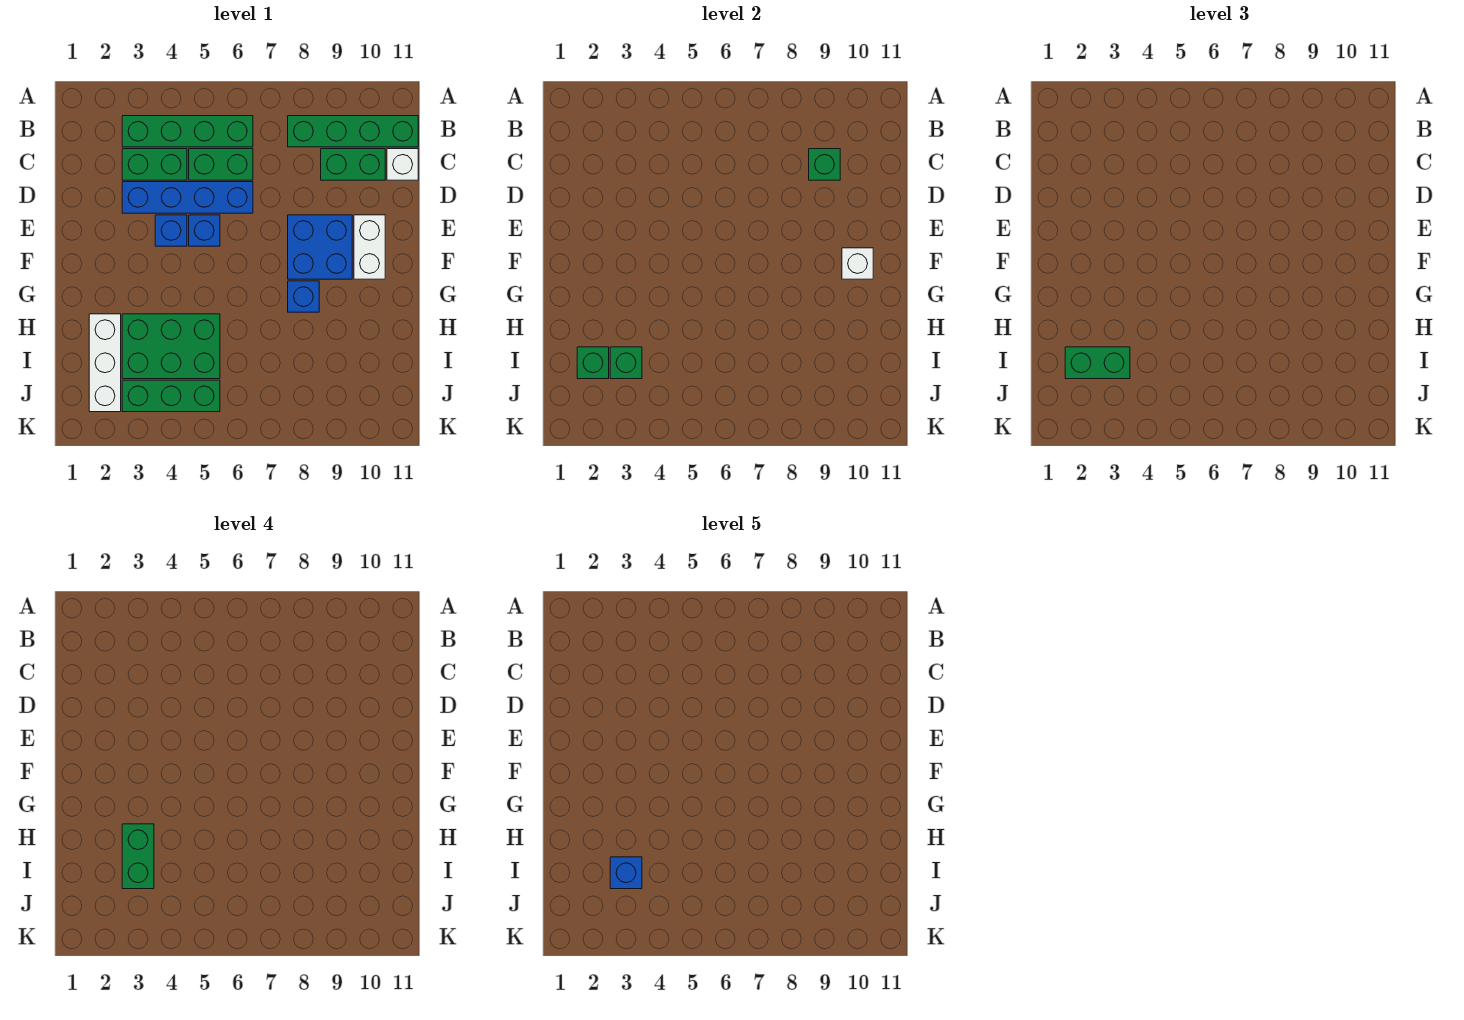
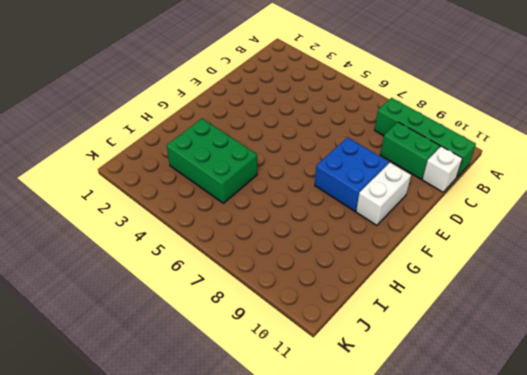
none -> green 1x4 brick [122,116,253,147]
none -> green 1x2 brick [122,149,187,180]
none -> green 1x2 brick [189,149,253,180]

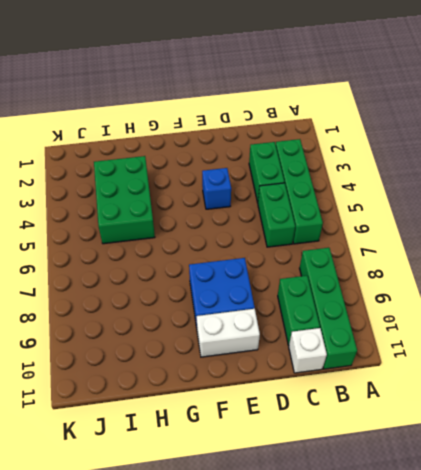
none -> blue 1x4 brick [122,182,253,213]
none -> blue 1x1 brick [189,215,220,246]
none -> blue 1x1 brick [288,281,319,312]

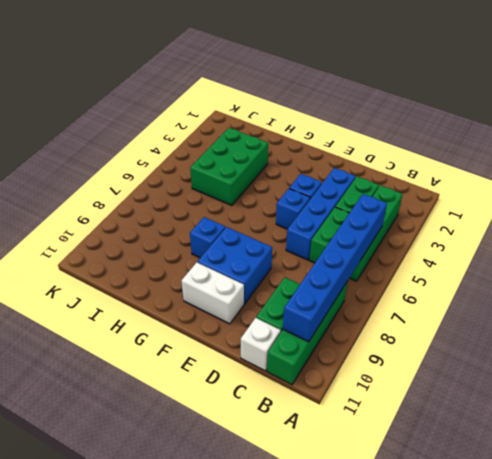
blue 1x6 brick [283,194,387,342] -> none
none -> white 1x3 brick [89,314,121,412]
none -> green 1x3 brick [122,380,220,412]
none -> green 1x1 brick [809,149,840,180]

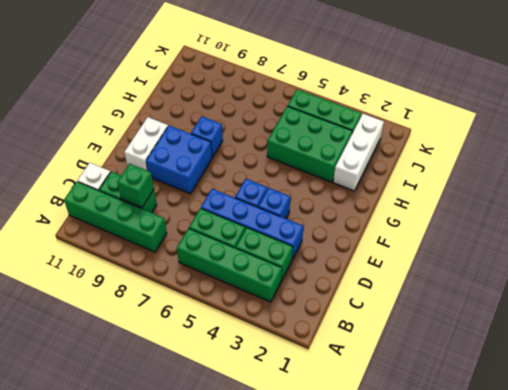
none -> white 1x1 brick [842,248,873,279]
none -> green 1x1 brick [577,347,609,379]
none -> green 1x1 brick [610,347,642,379]

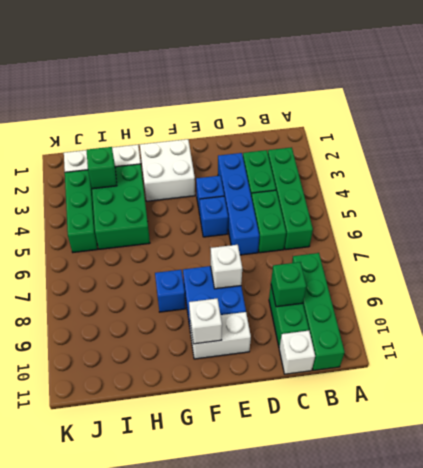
white 1x1 brick [211,245,242,289] -> none
white 2x2 brick [140,139,195,201] -> none
none -> green 1x1 brick [577,347,609,379]
none -> green 1x2 brick [1065,347,1130,379]
none -> green 1x2 brick [122,824,154,889]

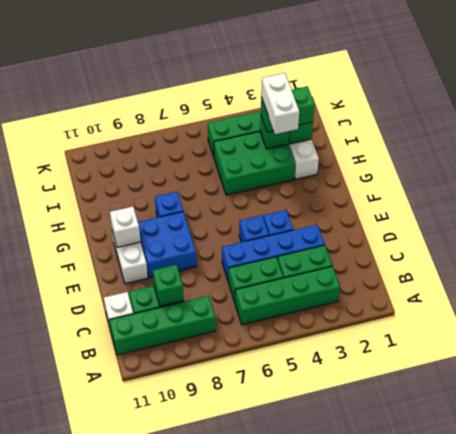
white 1x2 brick [261,73,299,134] -> green 1x2 brick [122,824,154,889]
none -> blue 1x1 brick [610,857,642,889]

